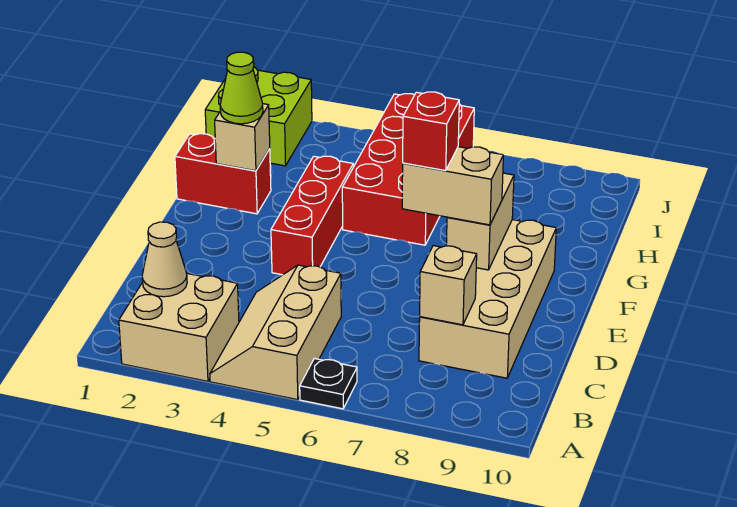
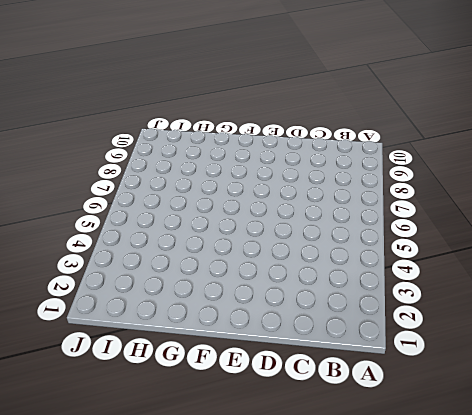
none -> tan 2x2 brick [119,274,239,381]
none -> tan 2x3 slope [210,265,341,400]
none -> black 1x1 plate [300,359,357,409]

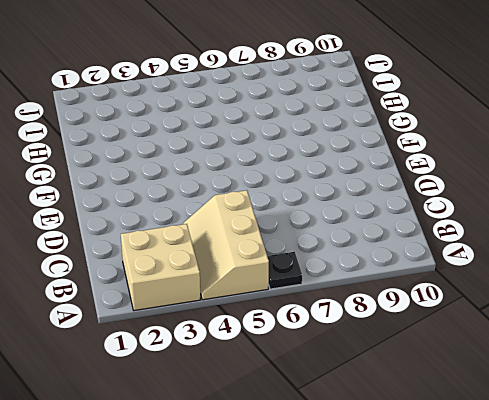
none -> tan 2x4 brick [419,220,556,378]
none -> red 1x3 brick [271,156,353,275]
none -> red 1x2 brick [175,134,271,214]

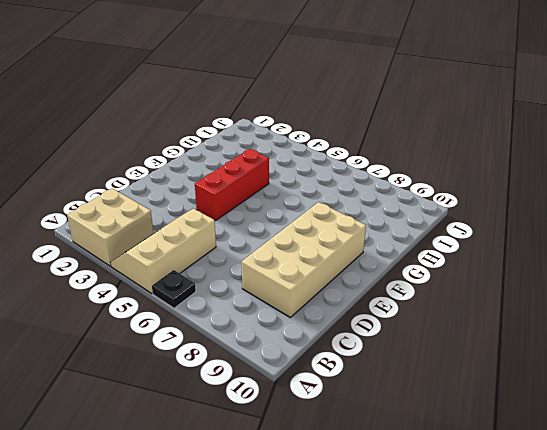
none -> red 1x2 brick [175,134,271,214]
none -> red 2x4 brick [342,94,474,245]
none -> lime 2x2 brick [205,67,312,166]

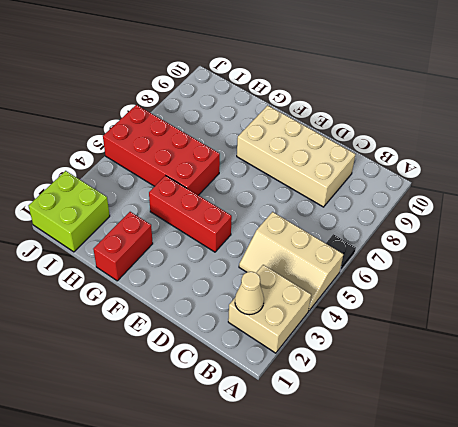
none -> tan 1x1 brick [420,246,477,325]
none -> tan 1x2 brick [446,173,514,270]
none -> tan 1x1 brick [215,104,270,171]

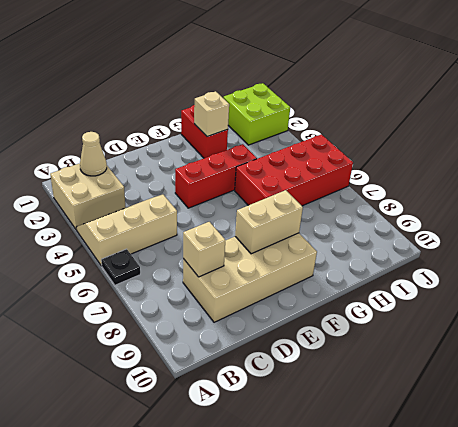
none -> tan 1x2 brick [402,147,503,225]
none -> lime 1x1 cone [220,52,263,124]
none -> red 1x1 brick [403,92,459,171]

